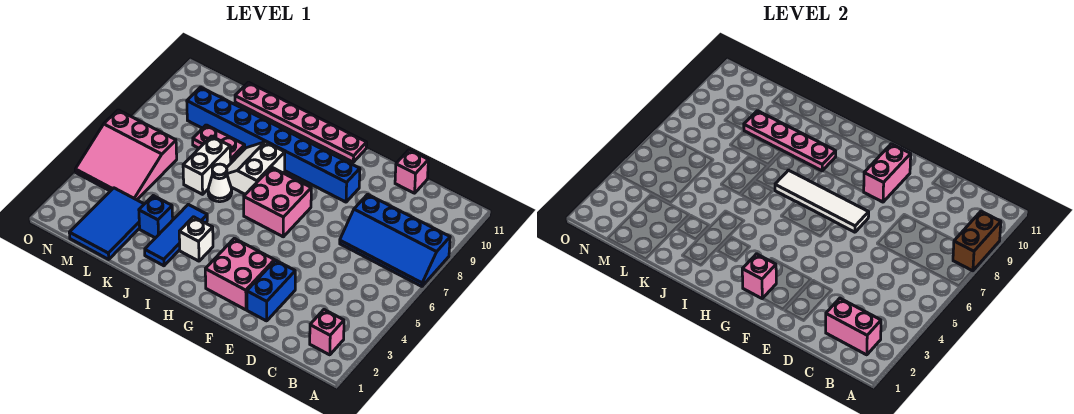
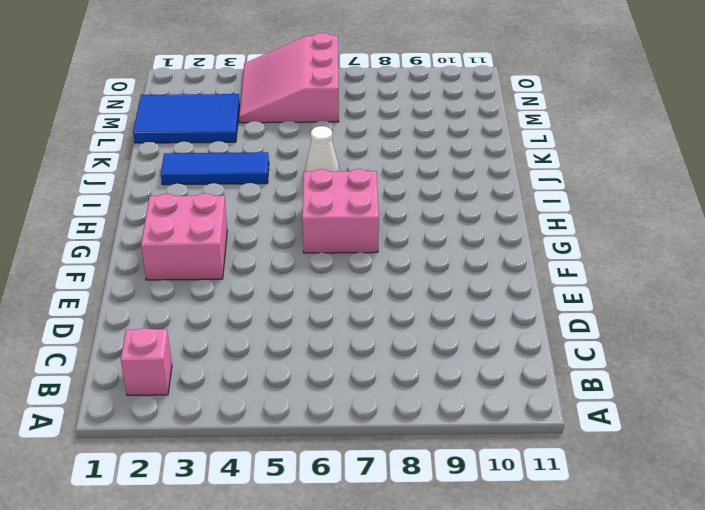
none -> blue 2x4 slope [340,194,450,286]
none -> pink 1x1 brick [395,150,428,193]
none -> blue 1x2 brick [247,260,295,321]

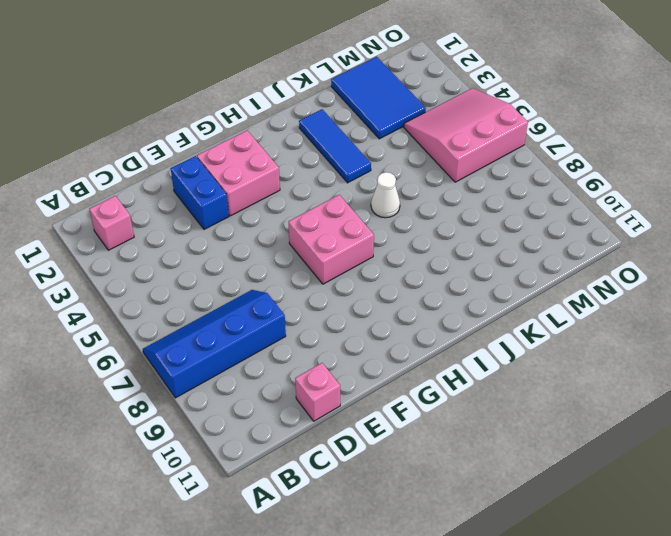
none -> blue 1x8 brick [187,87,360,202]
none -> pink 1x6 plate [235,82,367,162]
none -> white 1x1 brick [179,217,213,261]

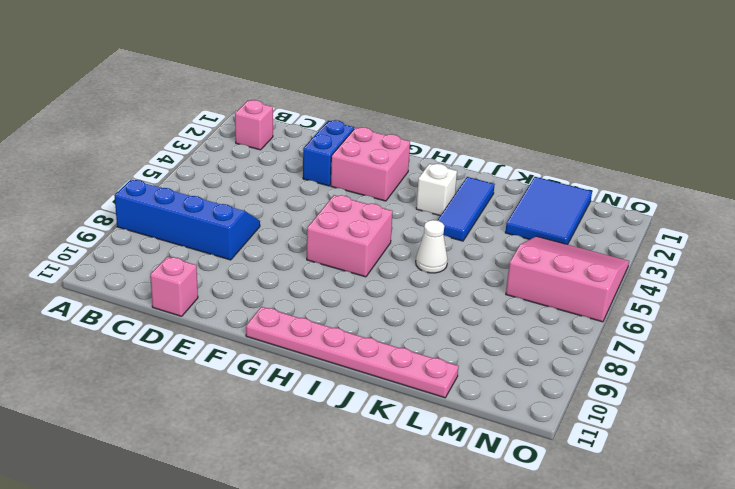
none -> blue 1x8 brick [187,87,360,202]
none -> white 2x2 slope [227,142,285,194]
none -> blue 1x1 brick [139,196,173,238]

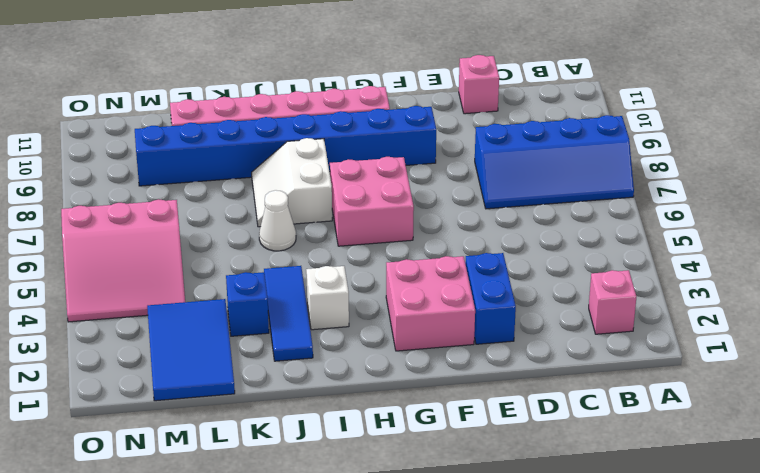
none -> white 1x2 brick [183,136,231,194]
none -> pink 1x2 plate [193,125,245,163]
none -> brown 1x2 brick [953,211,1001,271]

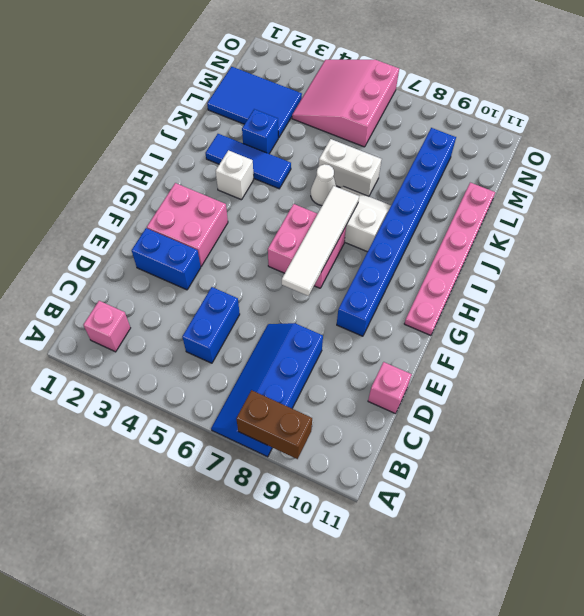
blue 1x2 brick [182,287,240,363] -> none
none -> pink 1x2 plate [193,125,245,163]
none -> pink 1x2 brick [826,298,881,355]
none -> pink 1x2 brick [864,144,911,202]

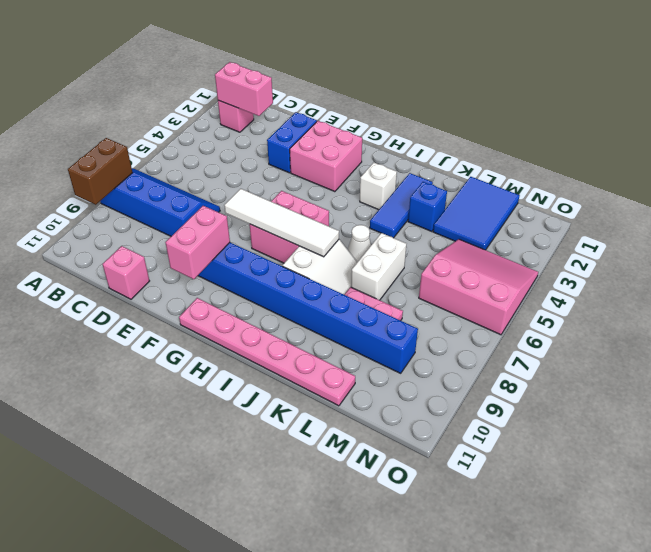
none -> pink 1x1 brick [742,254,776,299]
none -> pink 1x4 plate [744,111,836,171]

